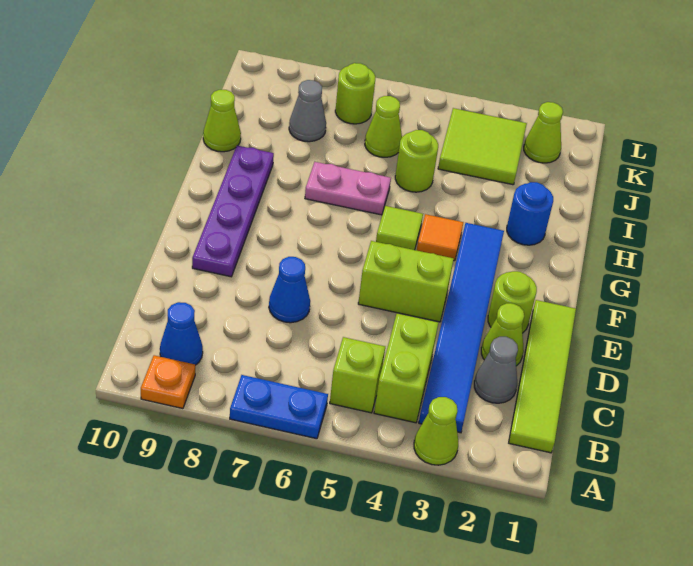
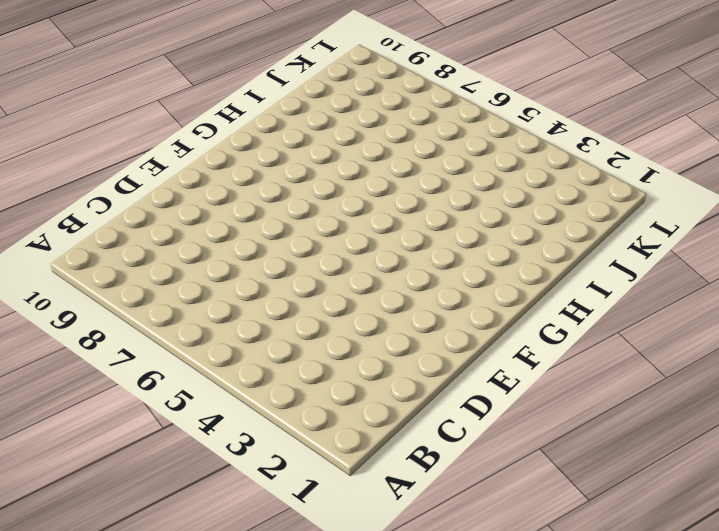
none -> lime 1x1 cone [414,397,458,465]
none -> blue 1x2 plate [230,375,328,439]
none -> orange 1x1 plate [141,355,195,409]

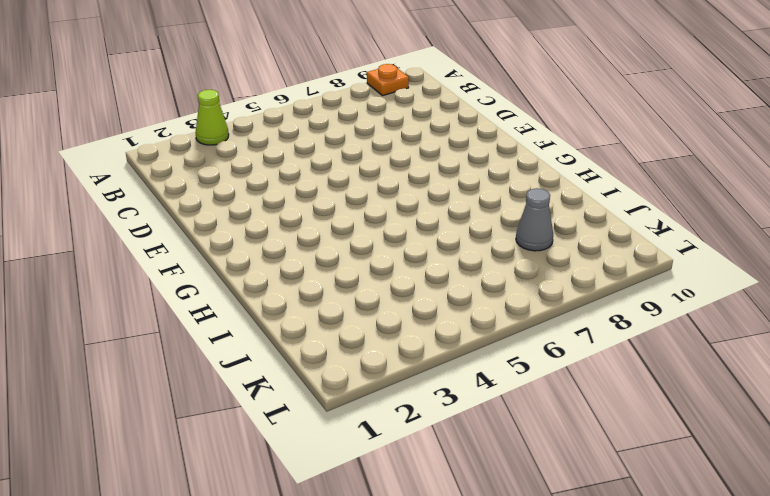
none -> blue 1x2 plate [230,375,328,439]
none -> lime 1x4 tile [509,300,576,453]
none -> blue 1x6 tile [419,223,504,433]

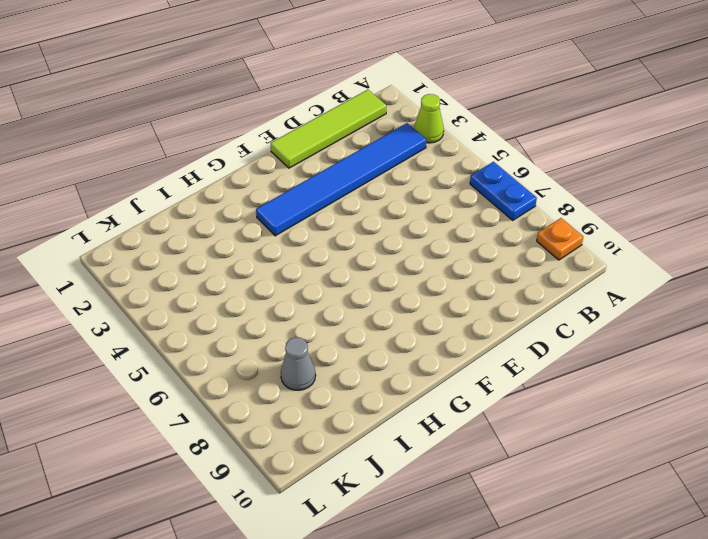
none -> lime 1x2 brick [374,313,438,423]
none -> lime 1x1 brick [330,337,385,413]
none -> blue 1x1 cone [160,302,203,365]

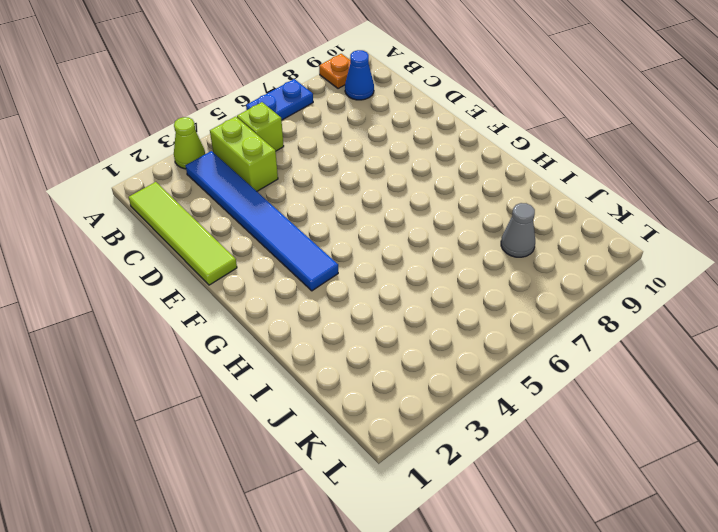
none -> grey 1x1 cone [474,337,518,403]
none -> lime 1x1 cone [481,303,524,366]
none -> blue 1x1 cone [269,257,310,323]

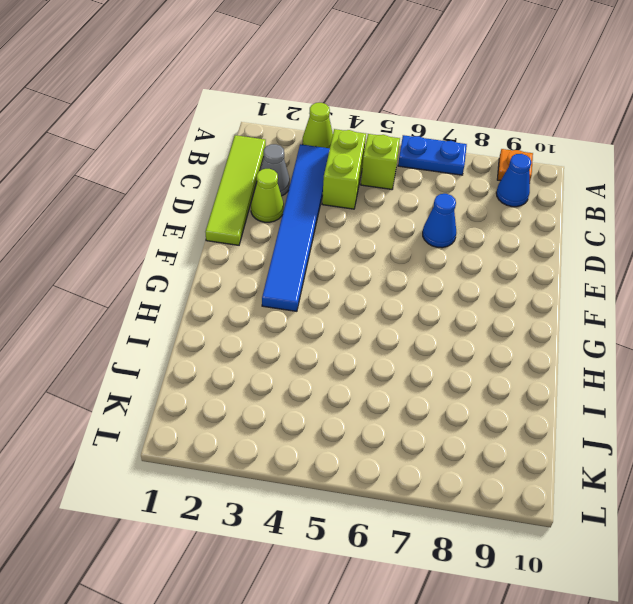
none -> lime 1x1 round brick [488,271,537,333]
none -> lime 1x2 brick [358,241,454,322]
none -> purple 1x4 plate [192,146,274,277]

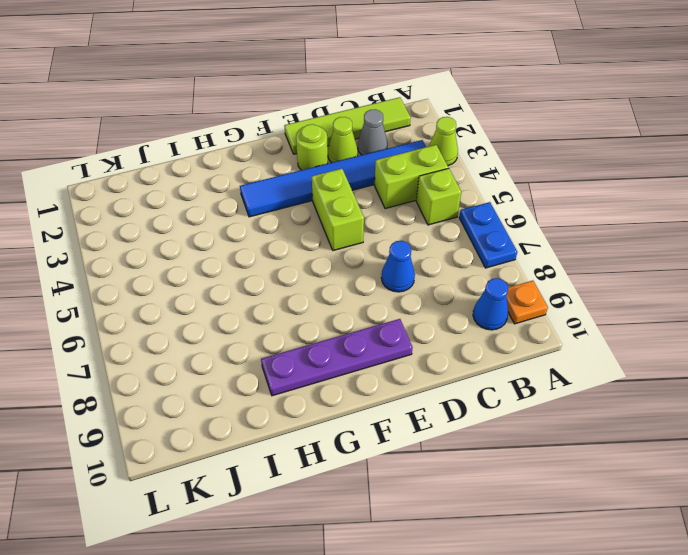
none -> orange 1x1 tile [417,214,463,261]
none -> lime 1x1 tile [376,206,423,250]
none -> blue 1x1 round brick [507,182,553,245]

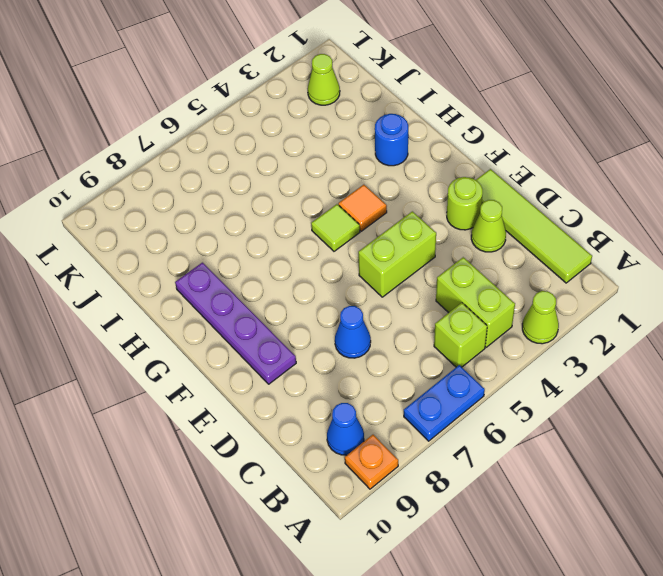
none -> blue 1x6 tile [419,223,504,433]
none -> grey 1x1 cone [474,337,518,403]
none -> pink 1x2 plate [305,162,391,215]

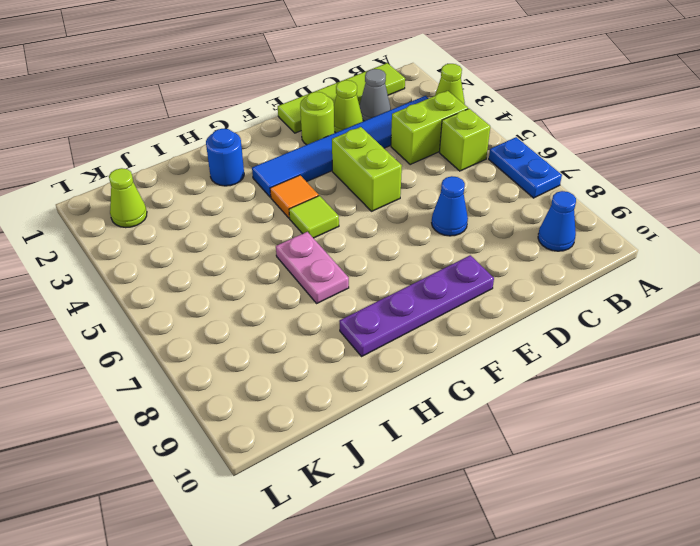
none -> orange 1x1 plate [141,355,195,409]
none -> lime 1x1 round brick [395,130,438,192]
none -> lime 1x1 cone [203,90,241,152]

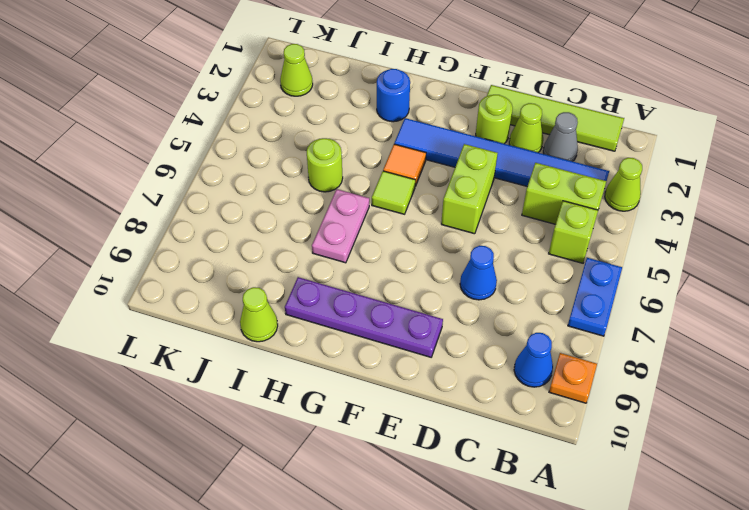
none -> lime 2x2 tile [438,108,527,185]
none -> lime 1x1 cone [365,96,402,157]
none -> grey 1x1 cone [289,80,326,142]

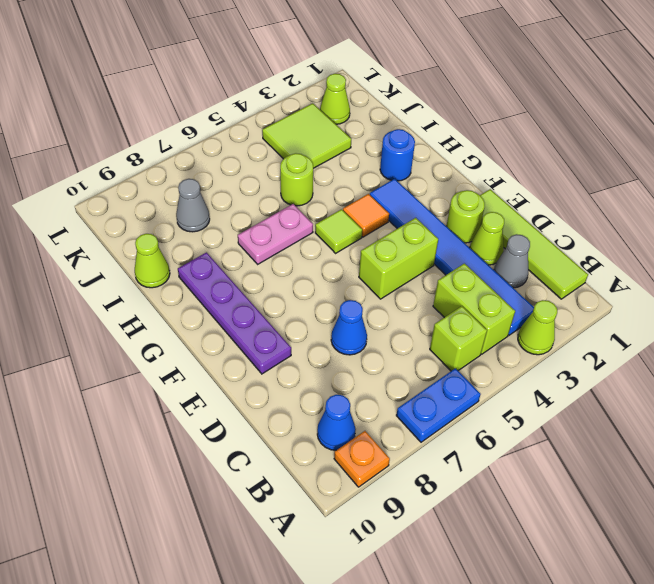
none -> lime 1x1 cone [365,96,402,157]
none -> lime 1x1 round brick [335,63,375,124]

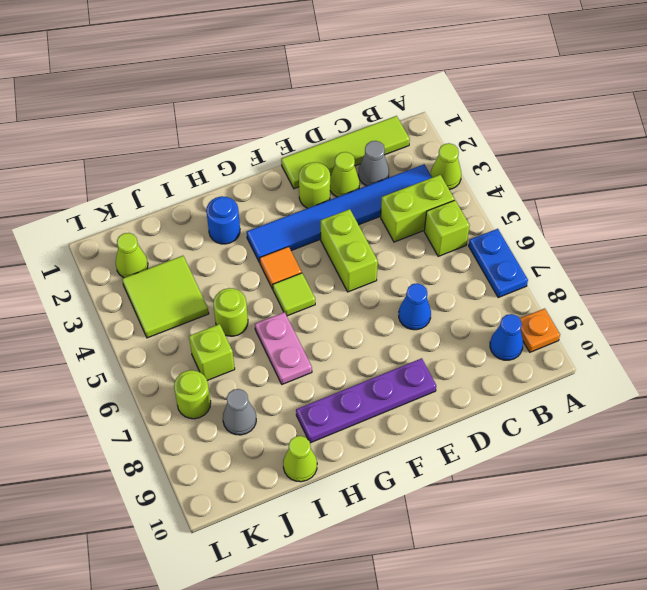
lime 1x1 brick [189,324,235,380] -> lime 1x1 cone [365,96,402,157]

